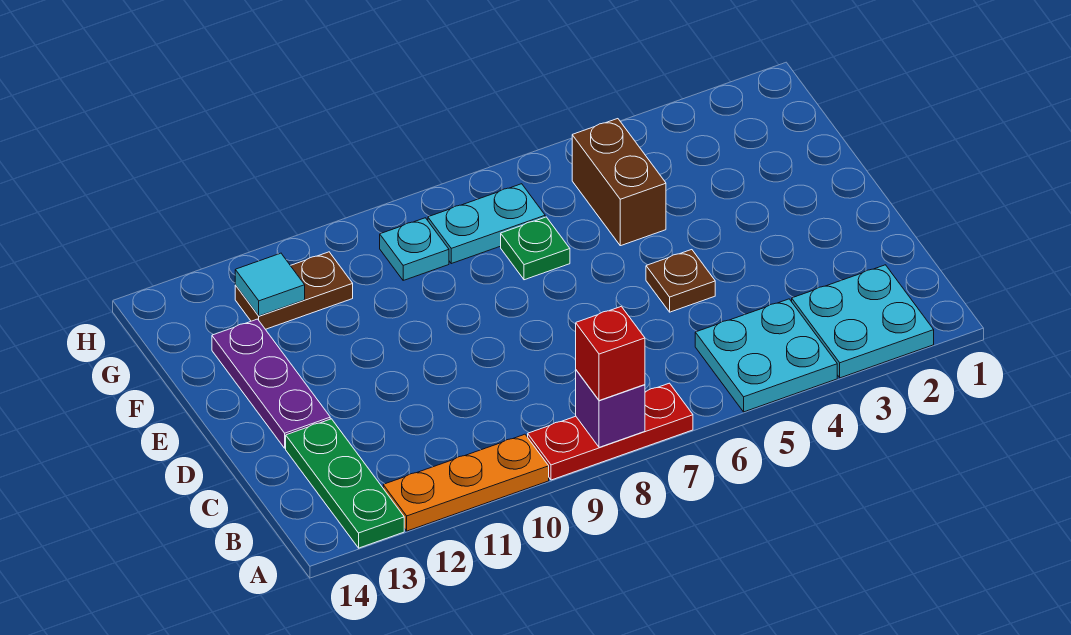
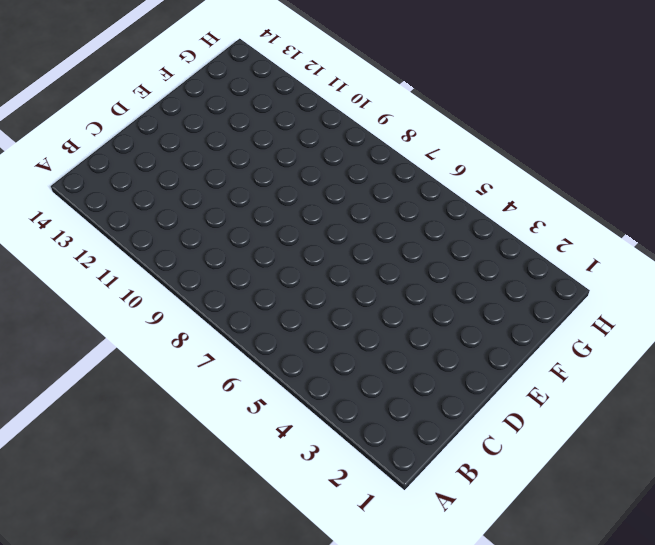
none -> cyan 2x2 plate [792,265,934,378]
none -> cyan 2x2 plate [695,299,837,412]
none -> red 1x3 plate [528,383,693,480]

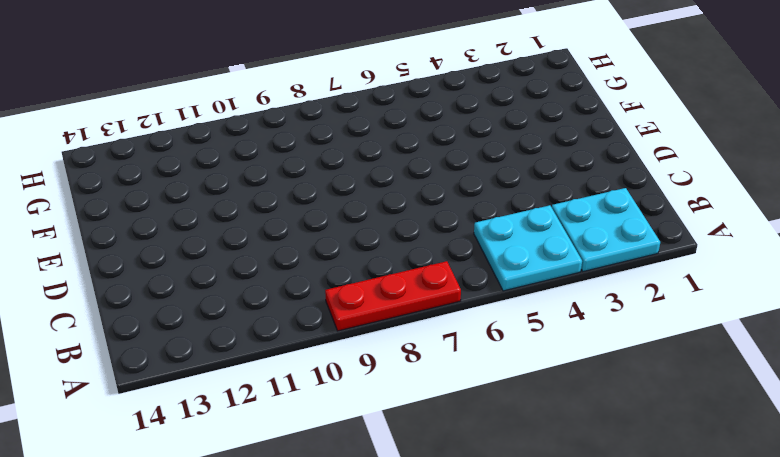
none -> orange 1x3 plate [383,434,549,531]
none -> green 1x3 plate [286,419,404,548]
none -> brown 1x1 plate [646,250,715,312]

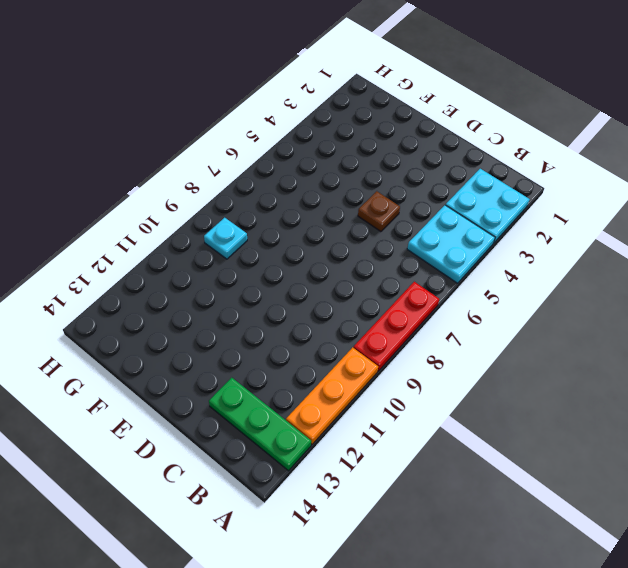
none -> purple 1x3 plate [212,319,330,448]
none -> brown 1x2 brick [572,119,666,246]
none -> green 1x1 plate [501,217,570,280]

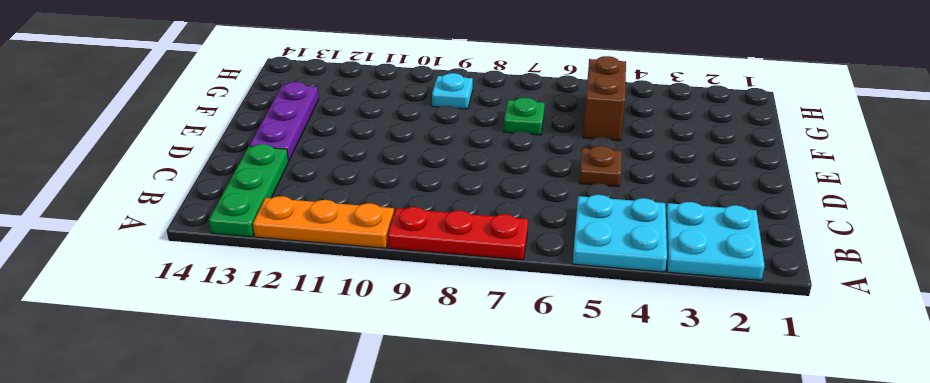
none -> cyan 1x2 plate [428,184,545,264]
none -> brown 1x2 plate [235,252,353,329]
none -> purple 1x1 brick [576,370,645,447]

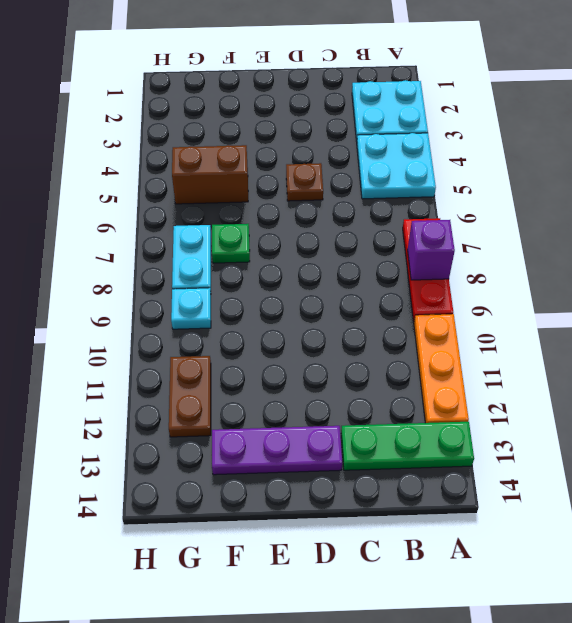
none -> cyan 1x1 tile [235,253,305,316]
none -> red 1x1 brick [576,306,645,401]

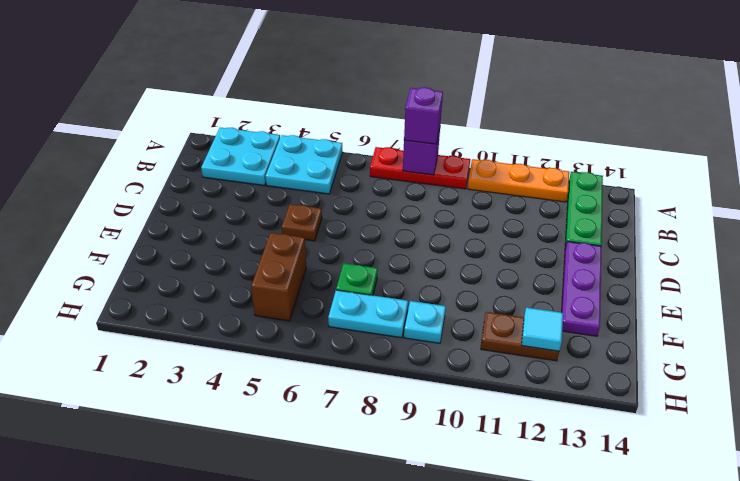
purple 1x1 brick [404,87,443,144] -> red 1x1 brick [576,306,645,401]

